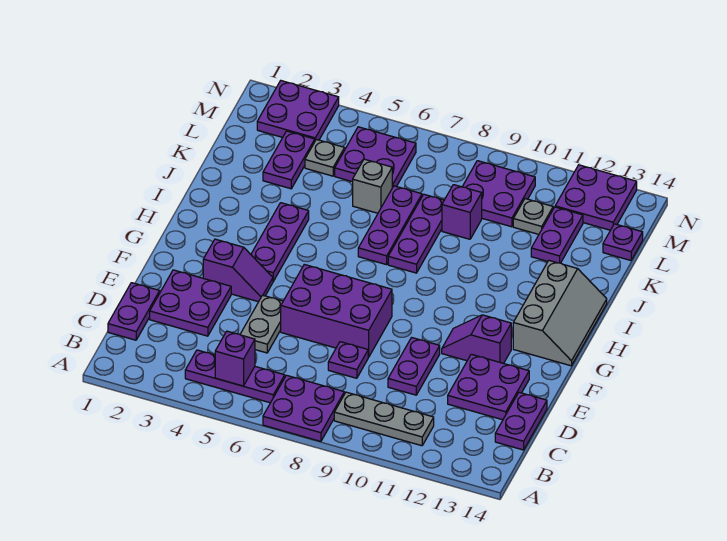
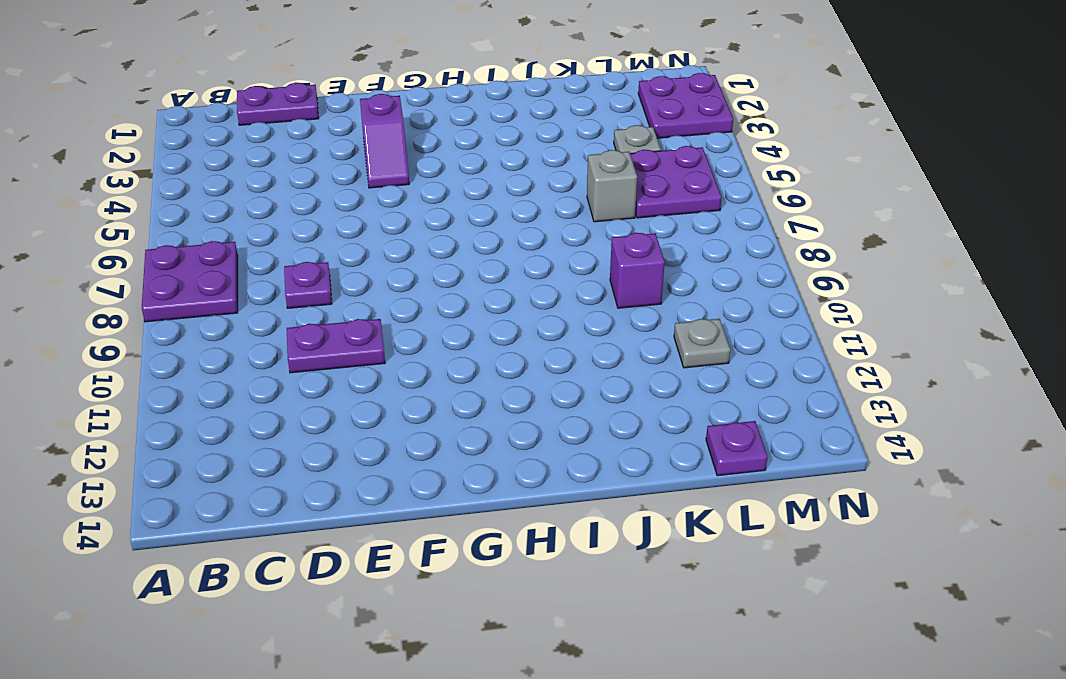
none -> purple 1x3 plate [185,350,285,403]
none -> grey 1x3 plate [334,392,434,446]
none -> purple 1x2 plate [495,392,547,450]

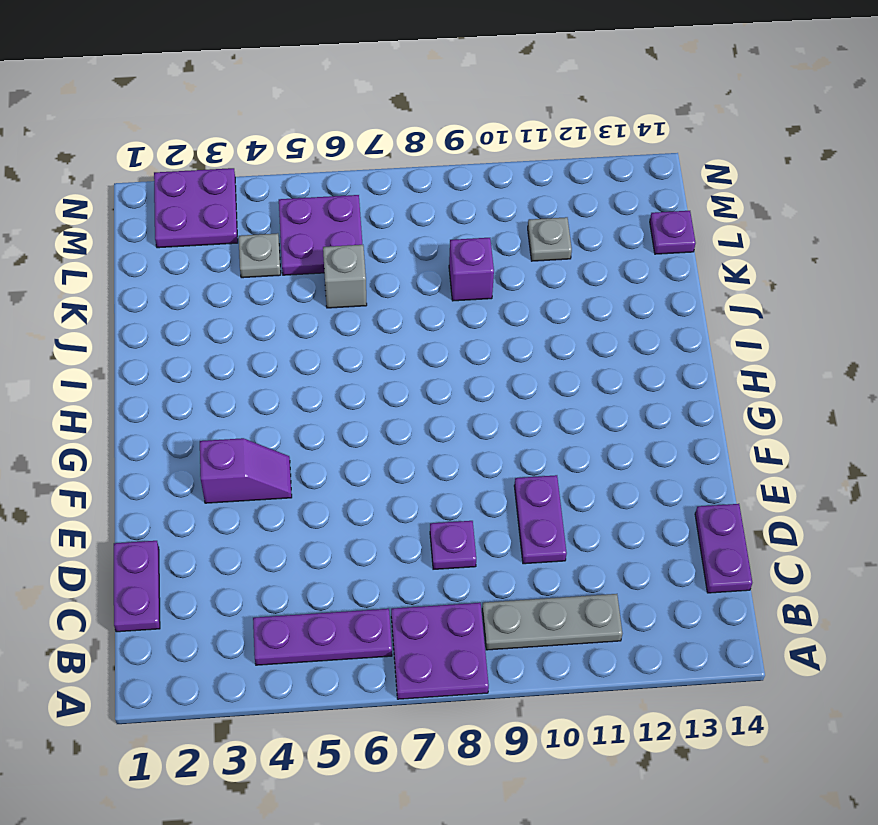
none -> purple 2x2 plate [150,270,231,336]
none -> grey 1x2 plate [240,295,283,353]
none -> purple 2x2 plate [448,354,529,420]

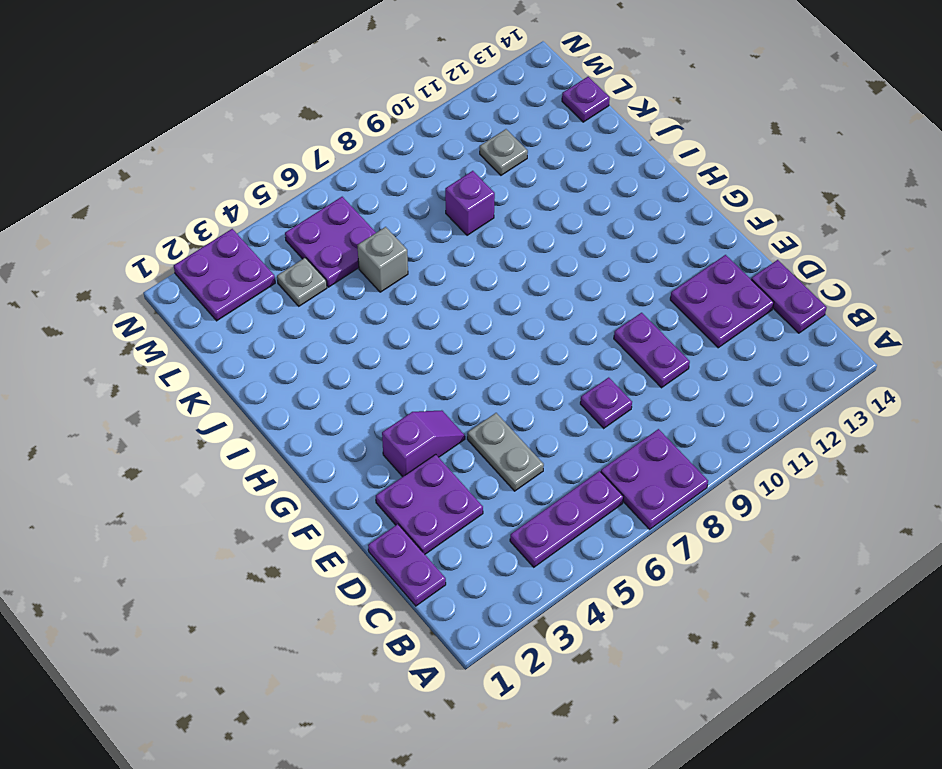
none -> grey 1x3 plate [334,392,434,446]
none -> purple 2x3 brick [281,264,392,357]
none -> purple 1x2 slope [442,315,511,363]

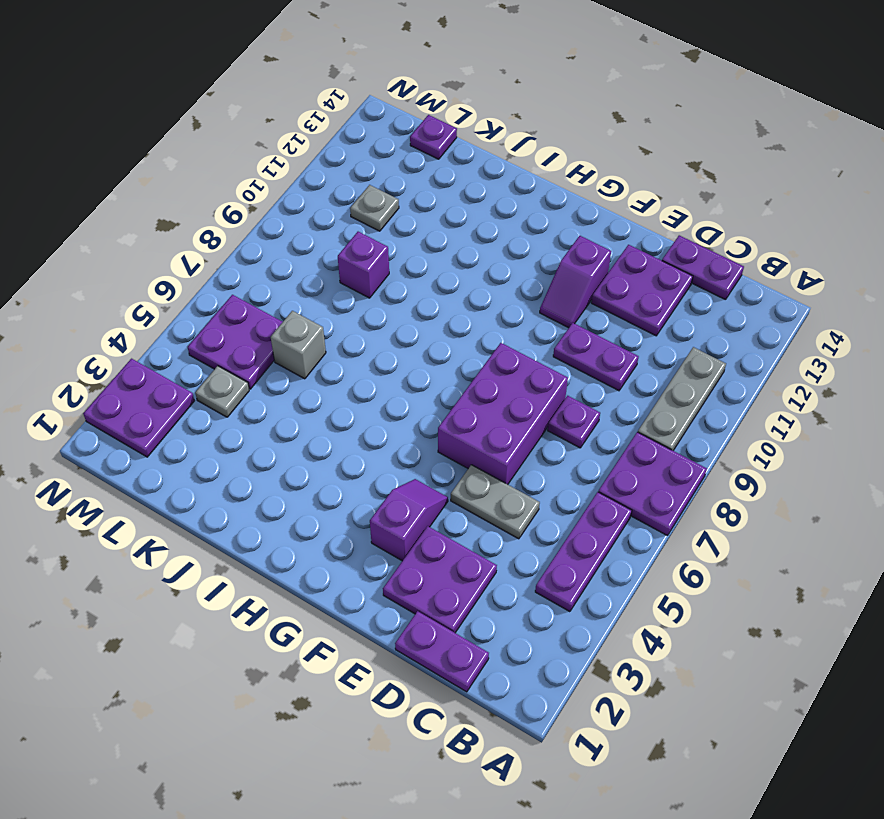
none -> purple 1x3 plate [251,203,309,281]
none -> grey 2x3 slope [513,261,607,366]
none -> purple 1x3 plate [358,186,422,265]

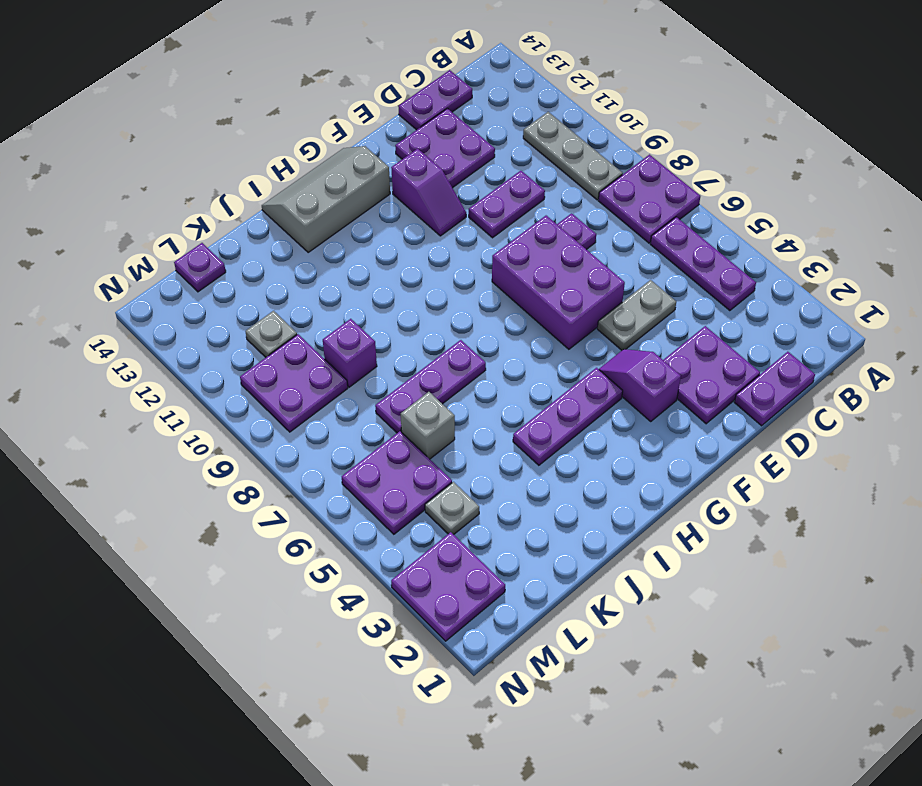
none -> purple 1x3 plate [388,194,444,273]
none -> purple 1x2 plate [263,131,315,189]
none -> purple 1x2 plate [531,207,583,263]

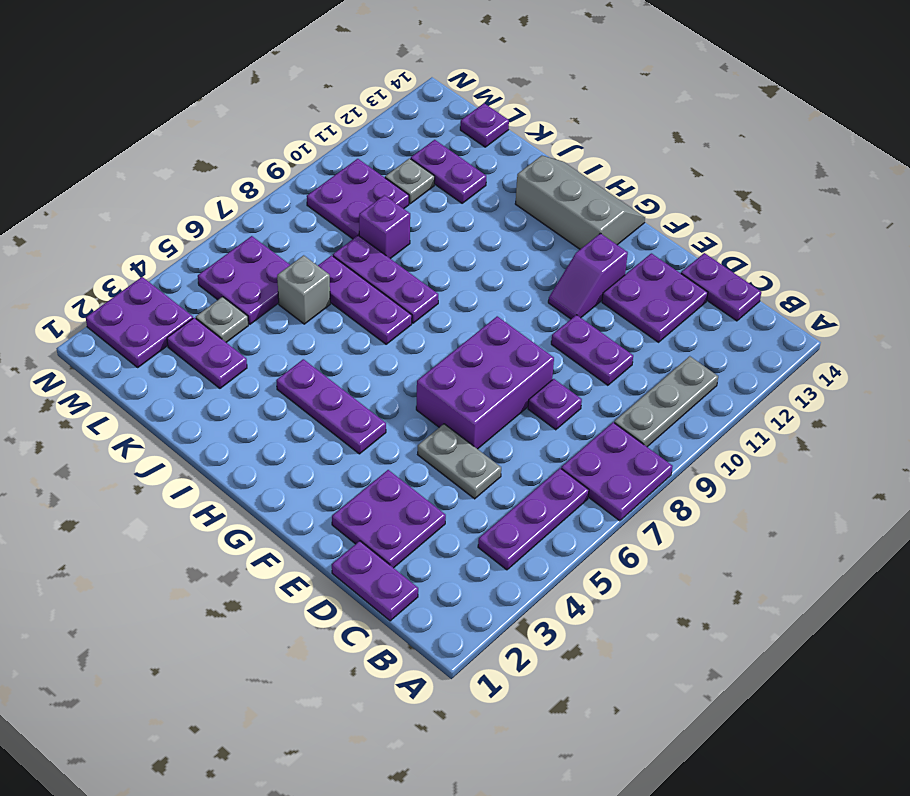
none -> purple 1x2 slope [203,239,273,302]
none -> purple 2x2 plate [555,165,637,230]
none -> purple 1x1 brick [215,331,255,386]

